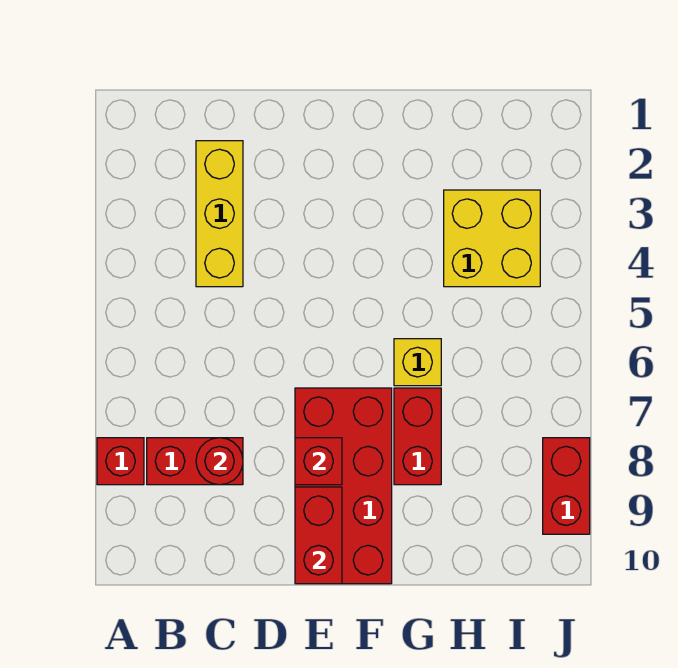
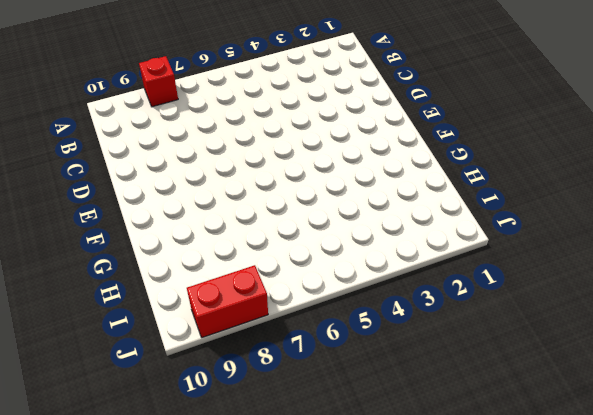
none -> red 1x2 brick [147,438,243,485]
none -> yellow 1x3 brick [196,141,243,287]

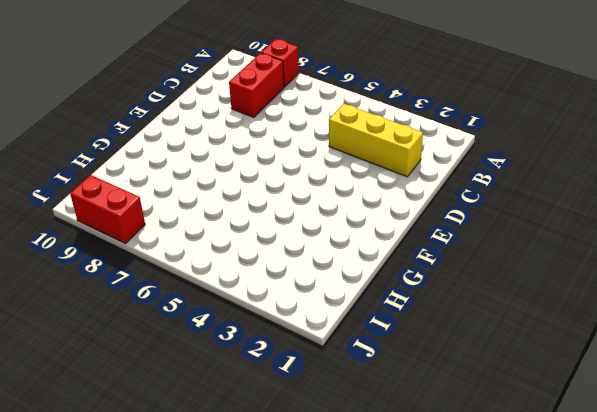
none -> red 2x4 brick [295,388,392,584]
none -> yellow 1x1 brick [394,339,441,386]

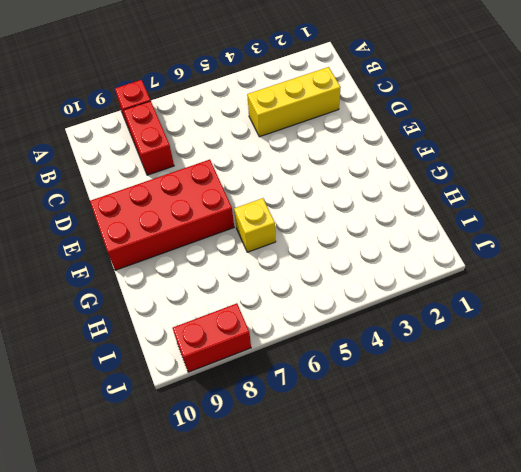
none -> red 1x2 brick [394,388,441,485]
none -> yellow 2x2 brick [444,190,540,287]

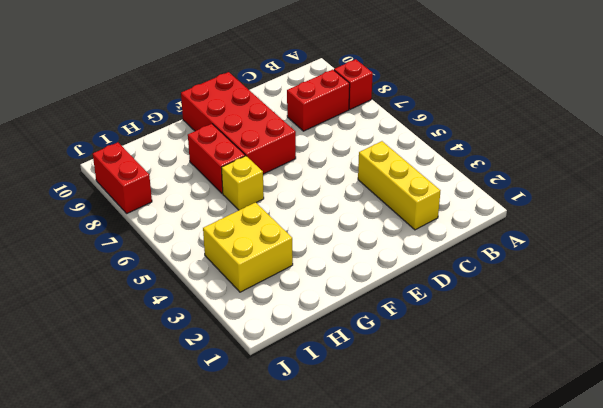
none -> red 1x1 round brick [196,438,243,485]
none -> red 1x1 brick [295,438,342,485]

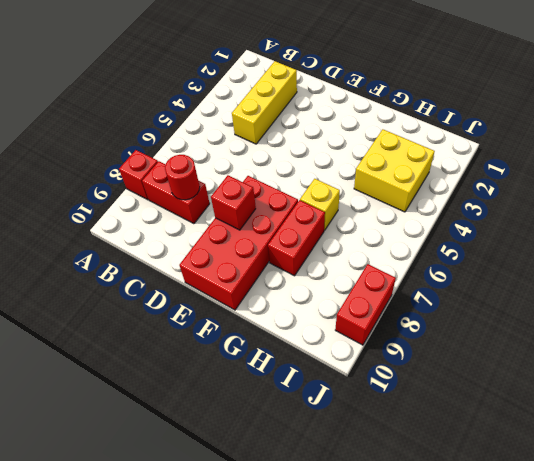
none -> red 1x2 brick [295,487,342,584]

